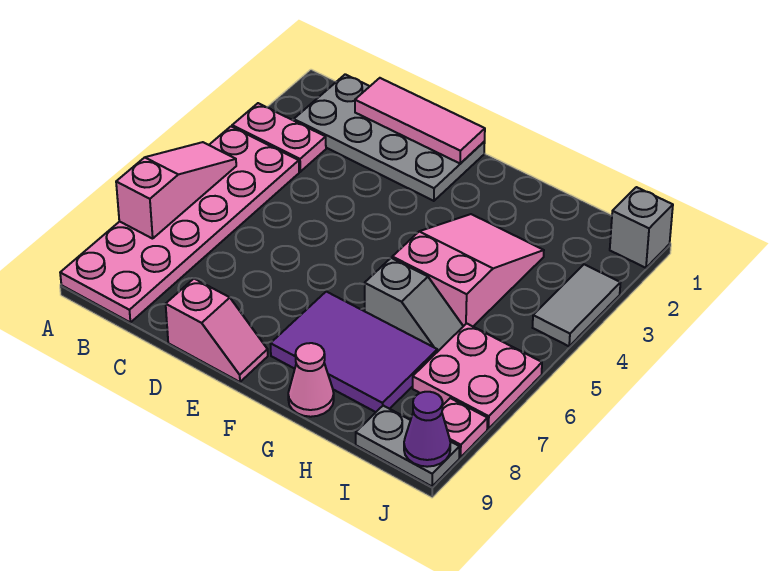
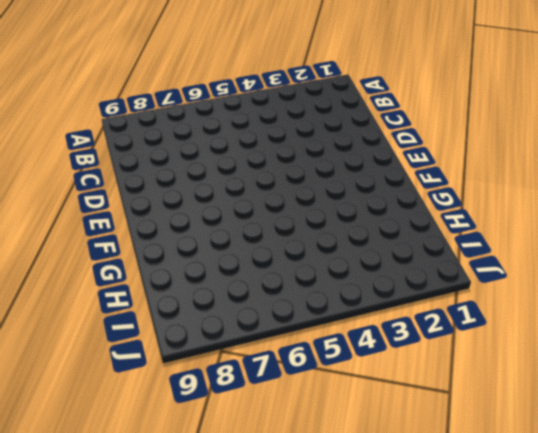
none -> pink 1x2 plate [232,103,326,172]
none -> pink 2x6 plate [60,127,299,322]
none -> grey 2x4 plate [294,74,485,201]

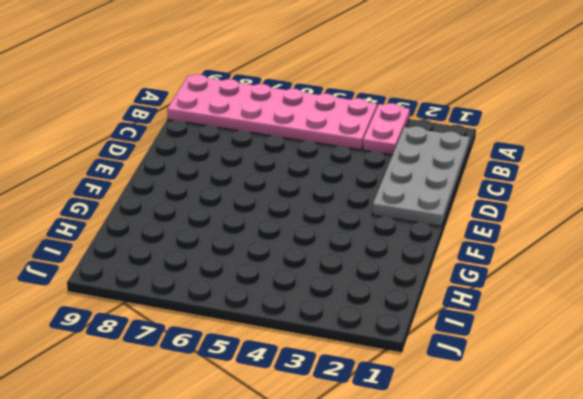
none -> pink 1x2 slope [166,279,268,382]
none -> purple 2x3 tile [270,292,437,412]
none -> pink 2x3 slope [392,214,544,326]

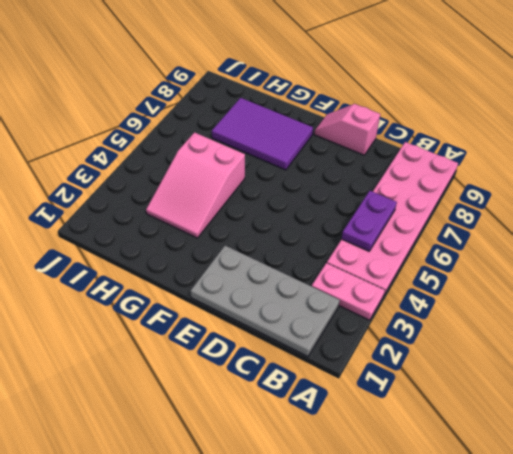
purple 1x2 plate [342,191,397,251] -> none
none -> grey 1x2 slope [365,258,463,352]
none -> pink 1x1 cone [288,343,334,417]
none -> pink 2x2 plate [413,323,542,429]

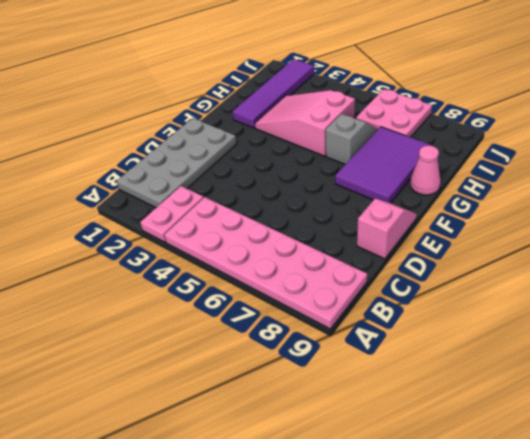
purple 1x4 tile [232,59,314,128] -> none
none -> grey 1x2 plate [356,406,460,486]
none -> grey 1x1 brick [610,187,673,268]
none -> grey 1x2 tile [533,264,620,346]

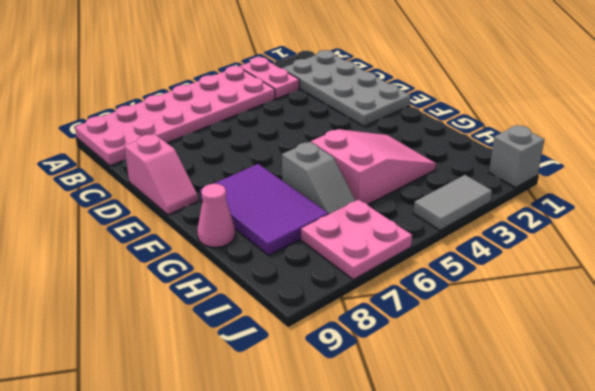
none -> grey 1x2 plate [356,406,460,486]
none -> pink 1x1 plate [442,398,488,457]
none -> pink 1x3 slope [116,142,236,239]

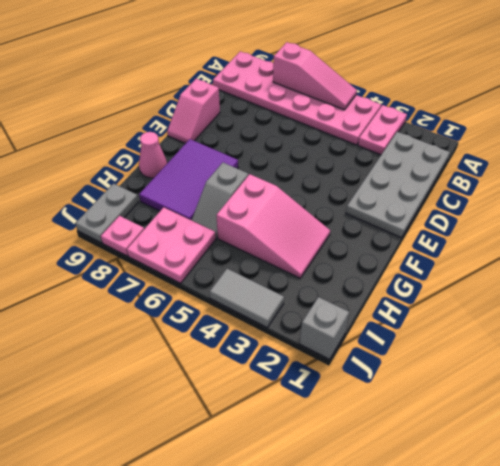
none -> pink 1x3 tile [355,78,485,163]
none -> purple 1x1 cone [404,392,450,467]

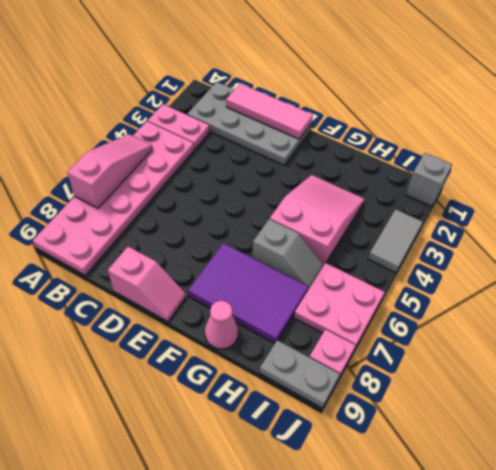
none -> purple 1x1 cone [404,392,450,467]

